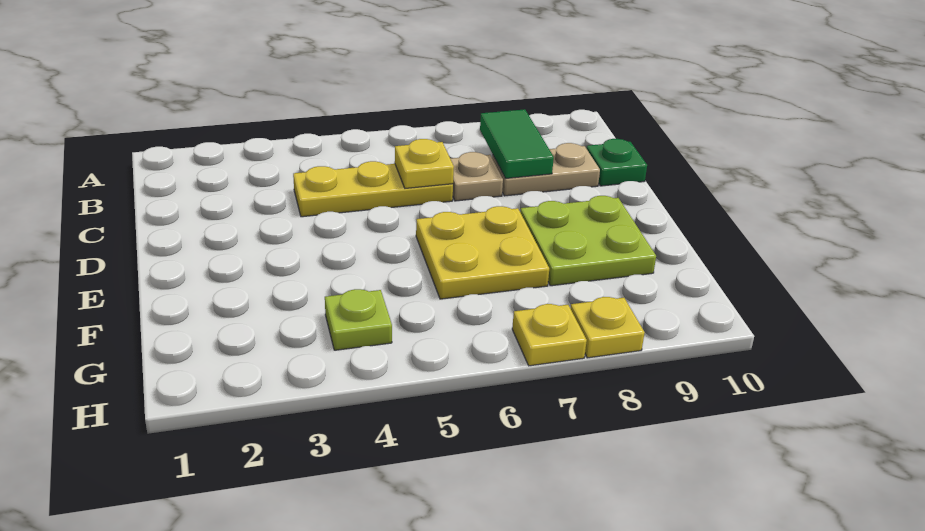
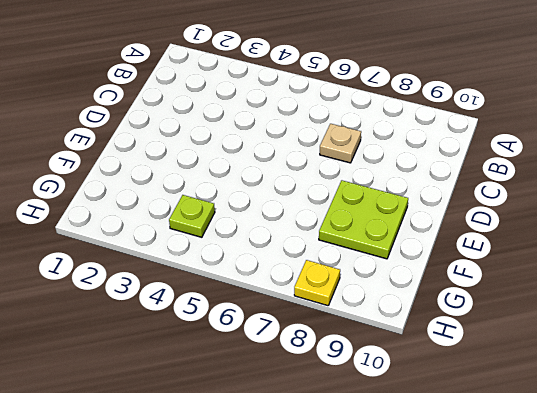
none -> yellow 1x3 plate [293,161,453,217]
none -> tan 1x2 plate [492,143,600,196]

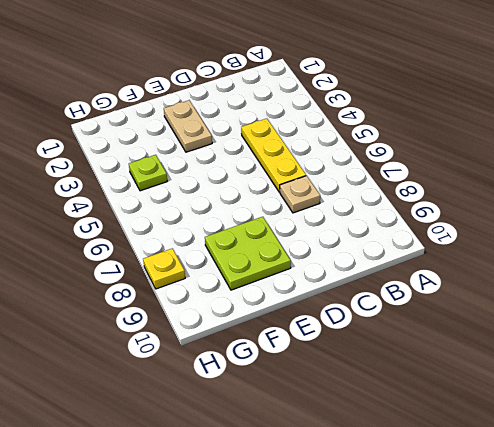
tan 1x2 plate [164,100,212,152] -> tan 1x2 plate moved to [492,143,600,196]
none -> green 1x1 plate [586,139,647,186]
none -> yellow 2x2 plate [416,206,549,299]

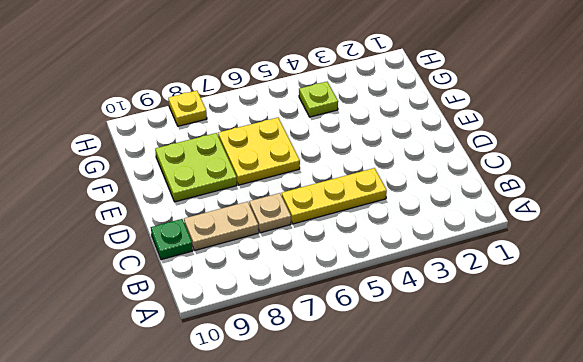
none -> yellow 1x1 plate [512,304,587,366]
none -> green 1x2 tile [480,109,554,178]

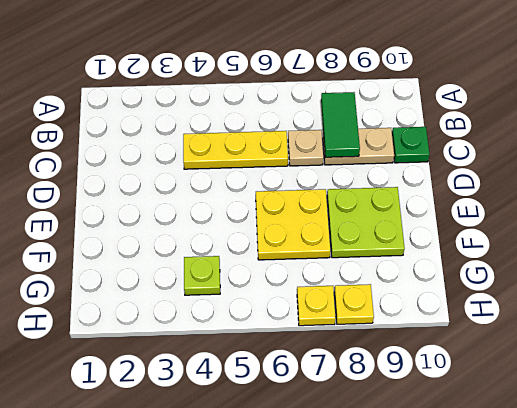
none -> yellow 1x1 plate [395,139,454,188]

